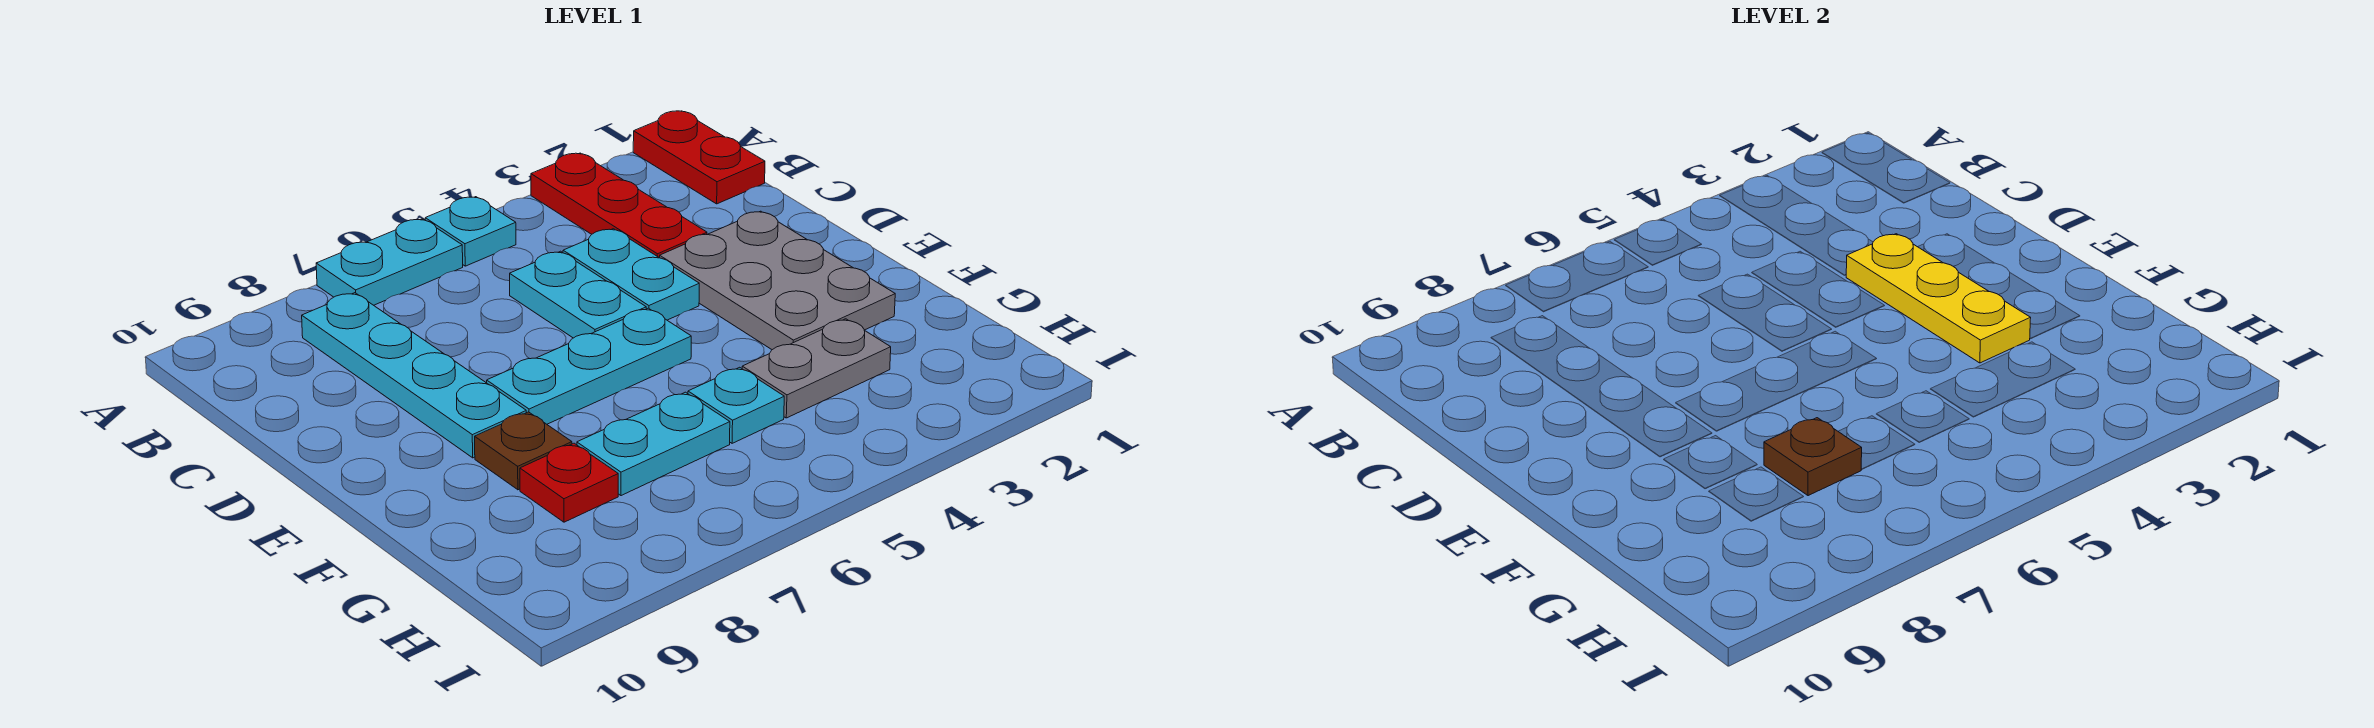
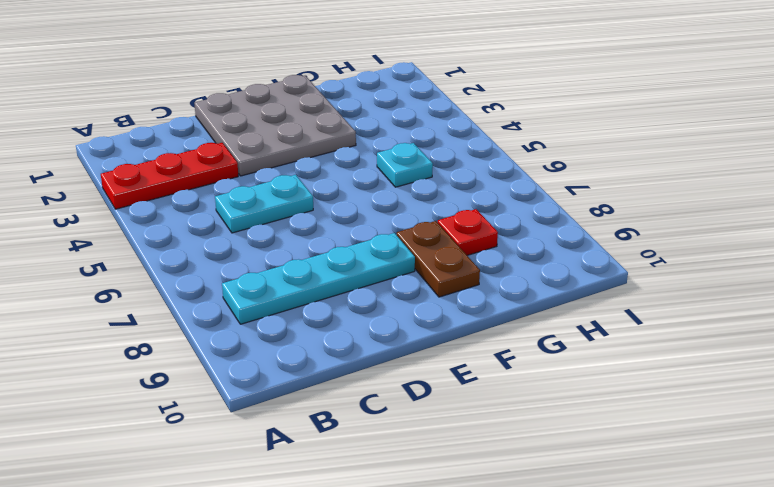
grey 3x3 plate [194,75,356,176] -> grey 2x3 plate [660,211,895,350]
brown 1x2 plate [397,221,480,297] -> brown 1x1 plate [475,412,572,490]
none -> red 1x2 plate [633,111,765,204]
none -> cyan 1x1 plate [425,197,516,266]
none -> cyan 1x2 plate [316,219,463,305]

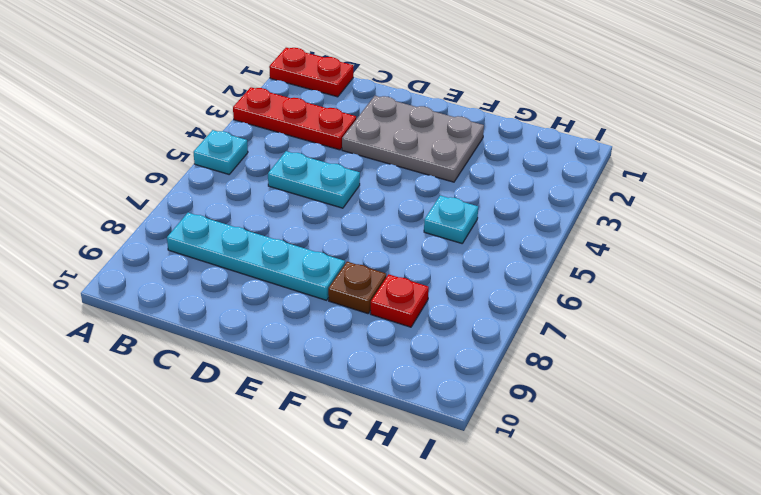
none -> cyan 1x2 plate [316,219,463,305]
none -> cyan 1x2 plate [563,229,699,320]
none -> cyan 1x3 plate [487,308,691,424]

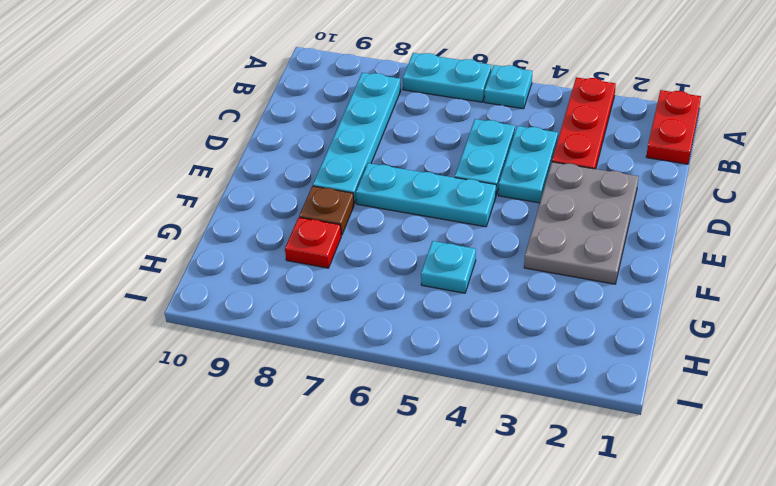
none -> grey 1x2 plate [742,319,891,418]
none -> cyan 1x2 plate [577,392,730,496]
none -> yellow 1x3 plate [1846,234,2031,363]

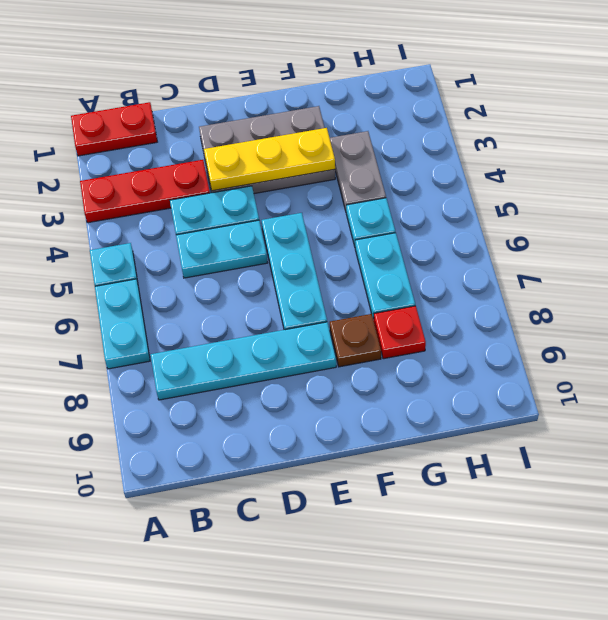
none -> brown 1x1 plate [1764,418,1862,496]

